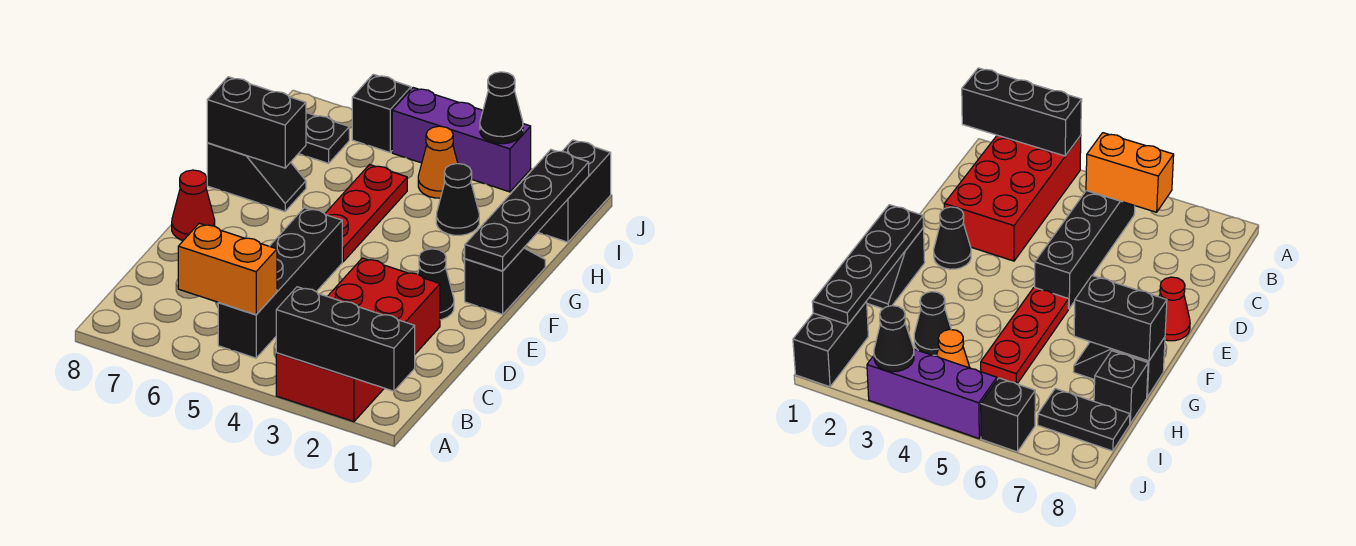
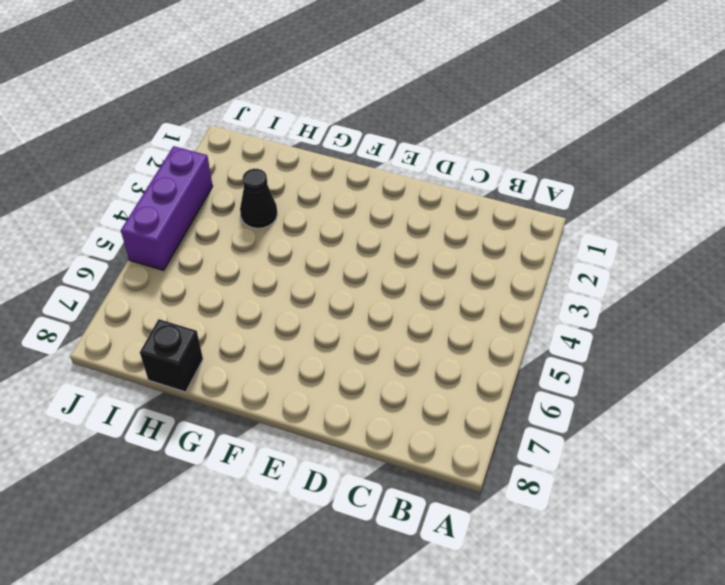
none -> red 2x4 brick [276,258,440,422]
none -> black 1x4 brick [218,208,342,358]
none -> black 1x1 cone [418,249,454,320]

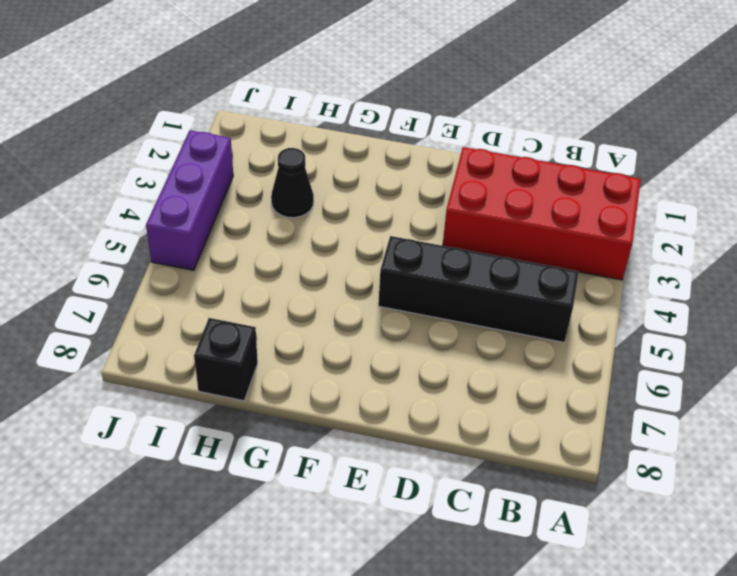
none -> black 1x1 cone [418,249,454,320]
none -> red 1x1 cone [172,170,215,240]
none -> black 1x2 slope [465,248,545,314]

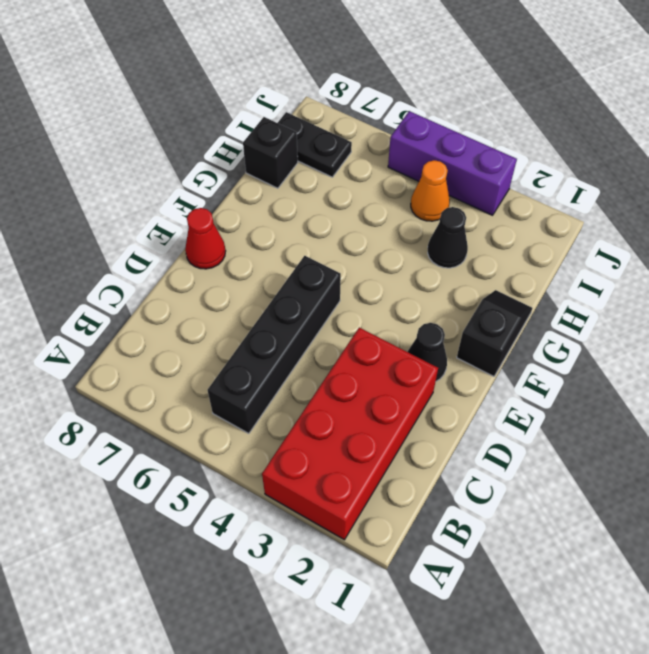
none -> red 1x3 plate [325,164,407,262]
none -> black 1x2 slope [207,143,306,212]
none -> black 1x2 brick [538,140,611,242]

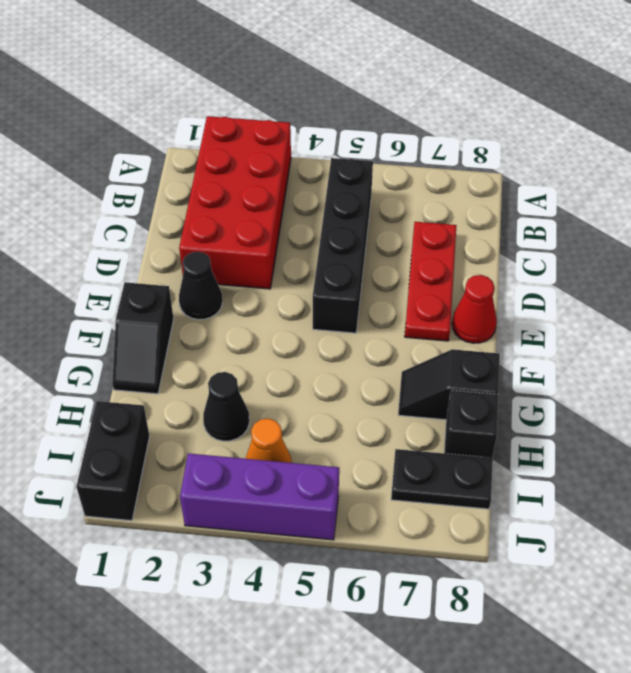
red 1x3 plate [405,222,457,341] -> red 1x3 plate moved to [325,164,407,262]
none -> black 1x1 brick [352,74,411,152]
none -> black 1x3 brick [276,287,415,391]
none -> orange 1x2 brick [178,223,277,315]

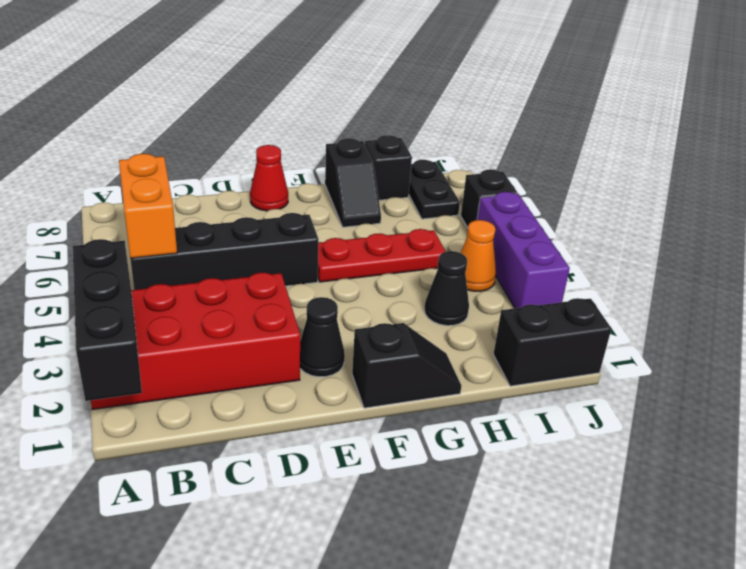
none -> black 1x4 plate [465,150,589,271]
none -> black 1x2 brick [207,77,306,168]
none -> black 1x1 cone [480,72,523,144]

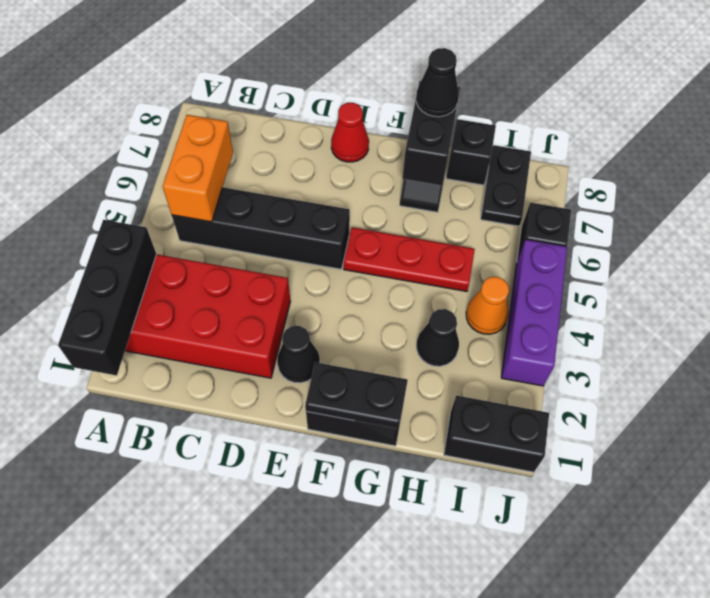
black 1x2 plate [305,362,408,429] -> black 1x4 plate [465,150,589,271]
black 1x1 cone [416,48,459,117] -> black 1x1 cone moved to [480,72,523,144]

